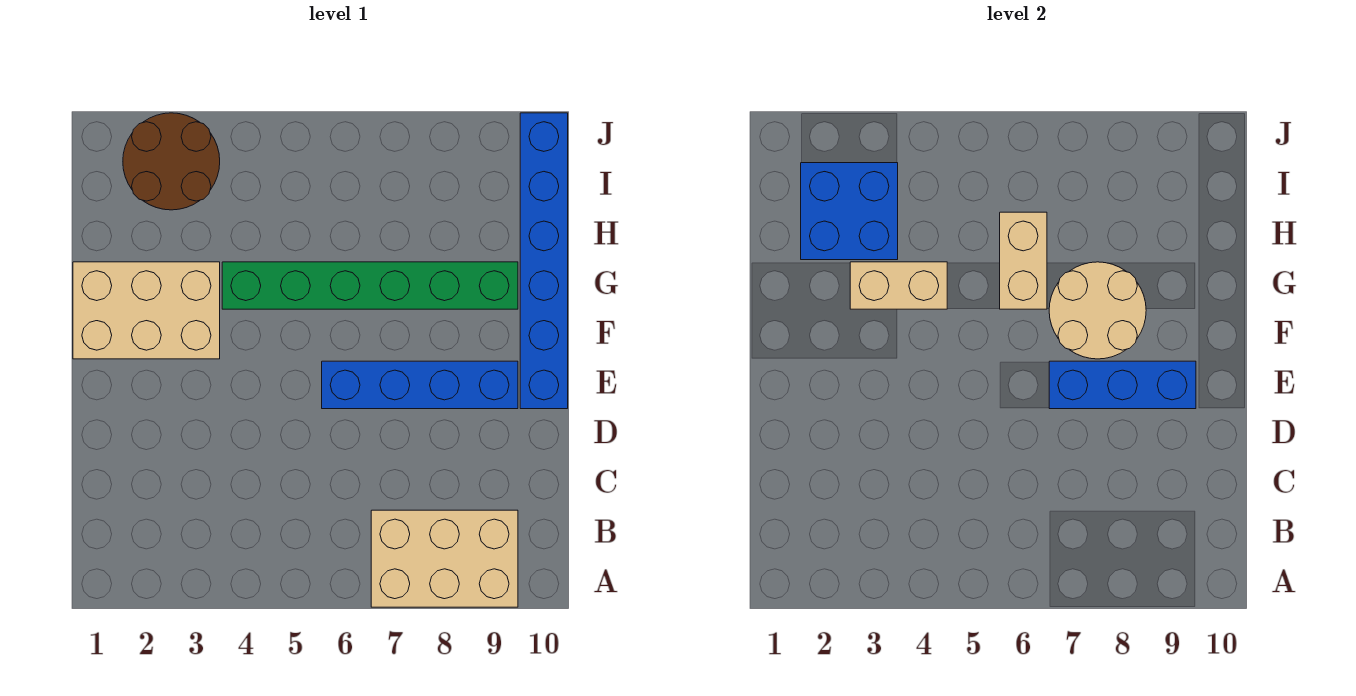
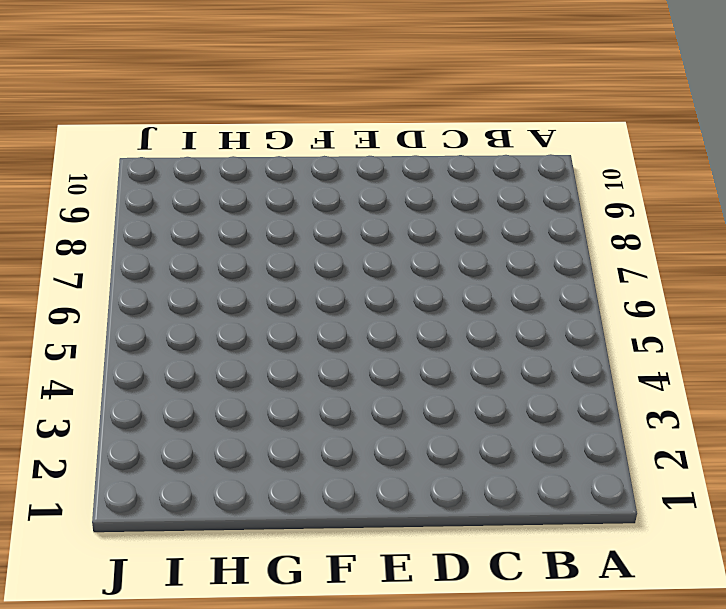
none -> tan 2x3 brick [371,510,518,607]
none -> blue 1x4 brick [322,361,518,409]

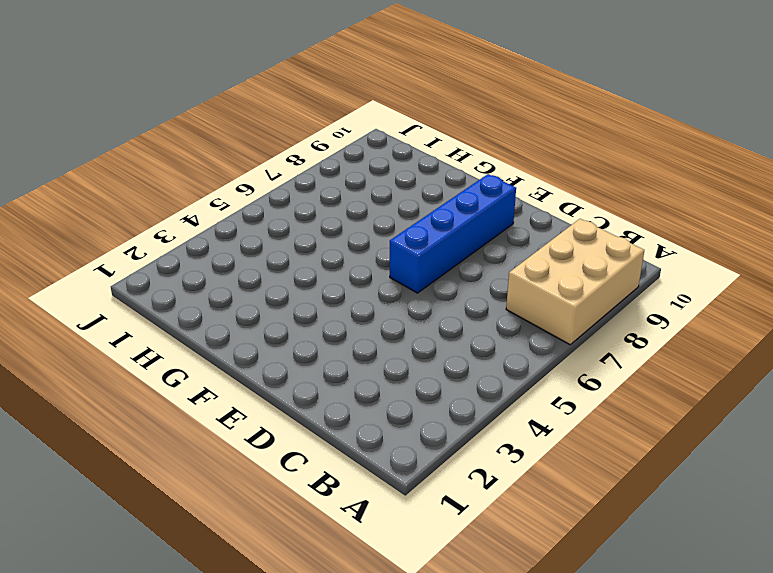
none -> blue 1x6 brick [520,113,568,409]
none -> tan 2x3 brick [73,262,220,359]

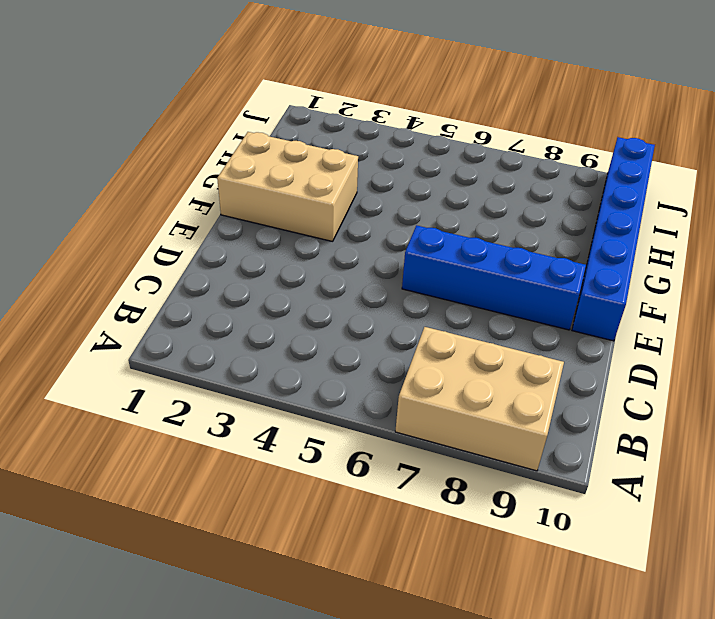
none -> green 1x6 brick [222,262,518,309]
none -> brown 2x2 round brick [123,113,220,210]

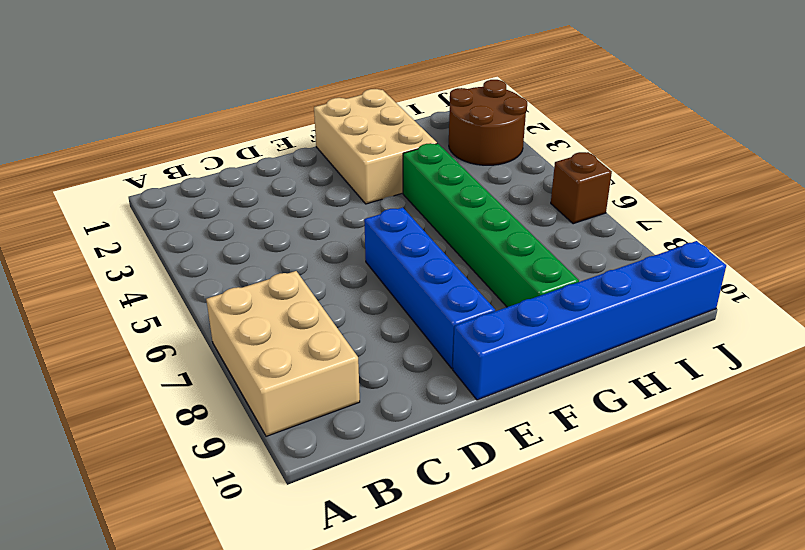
brown 1x1 brick [551,152,612,224] -> none
none -> blue 1x3 brick [1049,361,1196,409]
none -> tan 2x2 round brick [1049,262,1146,359]

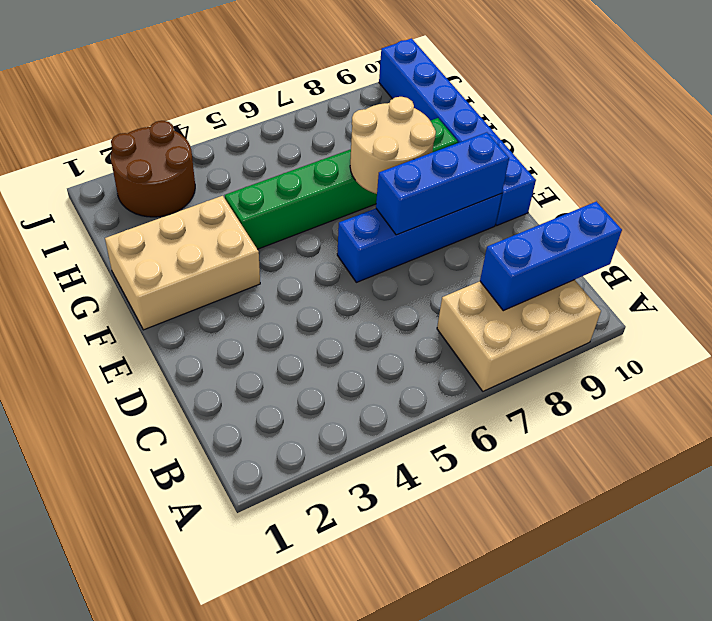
blue 1x3 brick [480,202,622,311] -> none
none -> tan 1x2 brick [850,262,947,309]
none -> tan 1x2 brick [1000,212,1047,309]

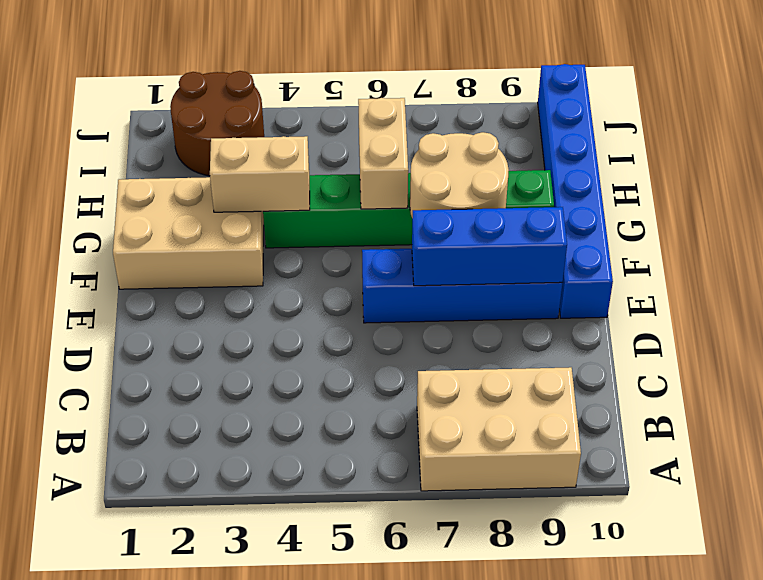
none -> blue 2x2 brick [801,163,898,260]

